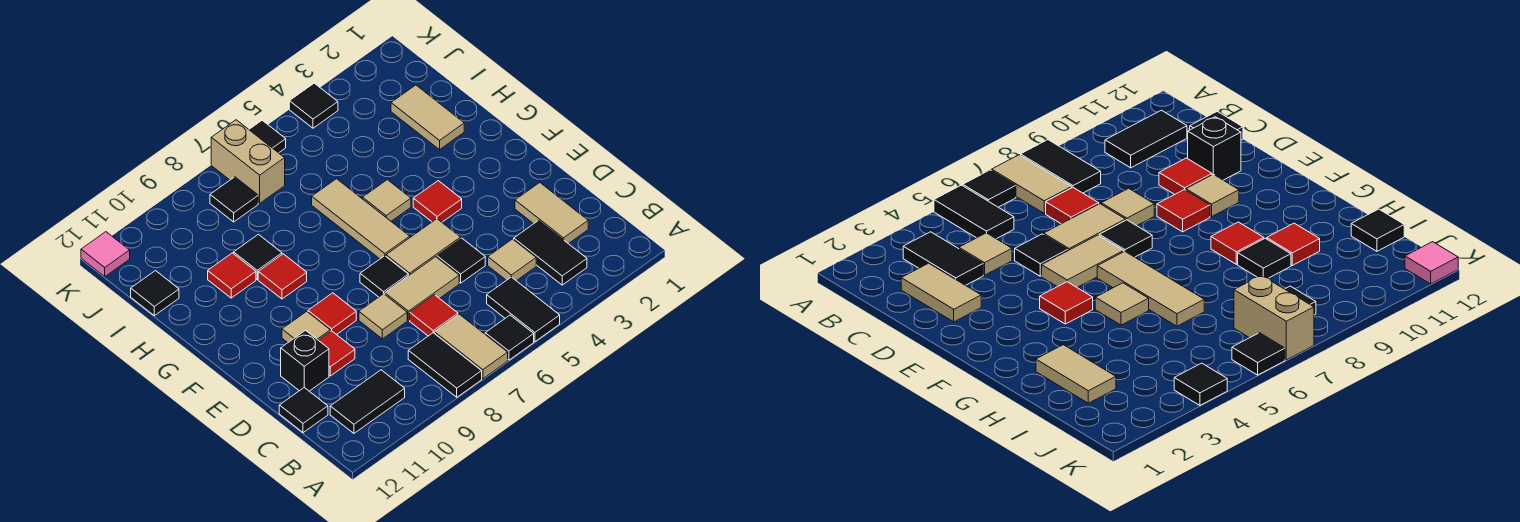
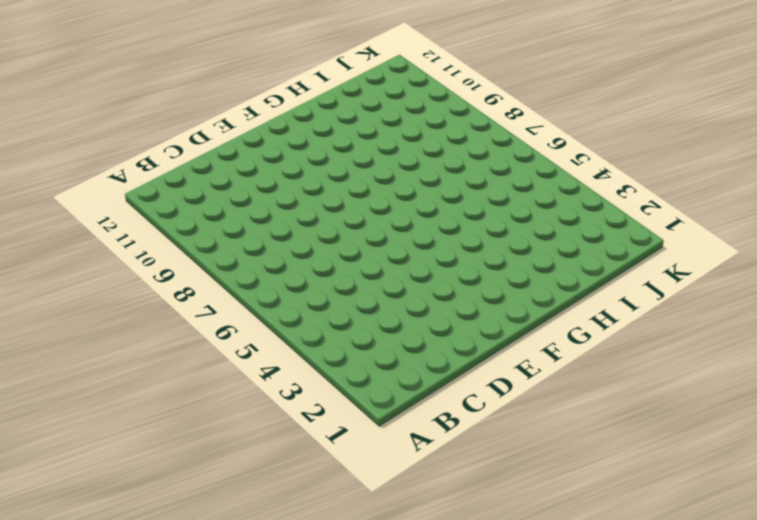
none -> black 1x2 tile [487,277,560,342]
none -> black 1x1 tile [485,315,534,360]
none -> tan 1x2 tile [434,314,508,379]
none -> black 1x2 tile [408,333,482,397]

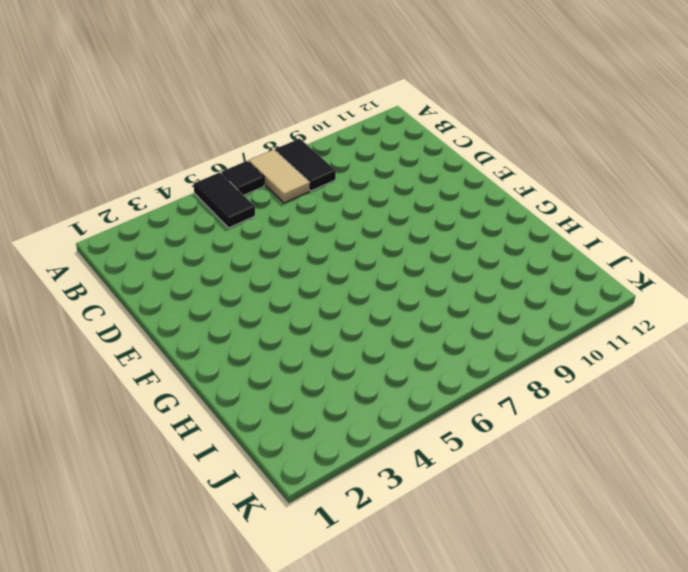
none -> black 1x2 tile [514,221,587,285]
none -> black 1x2 tile [330,370,405,433]
none -> tan 1x2 tile [515,183,588,244]
none -> tan 1x1 tile [488,239,536,281]

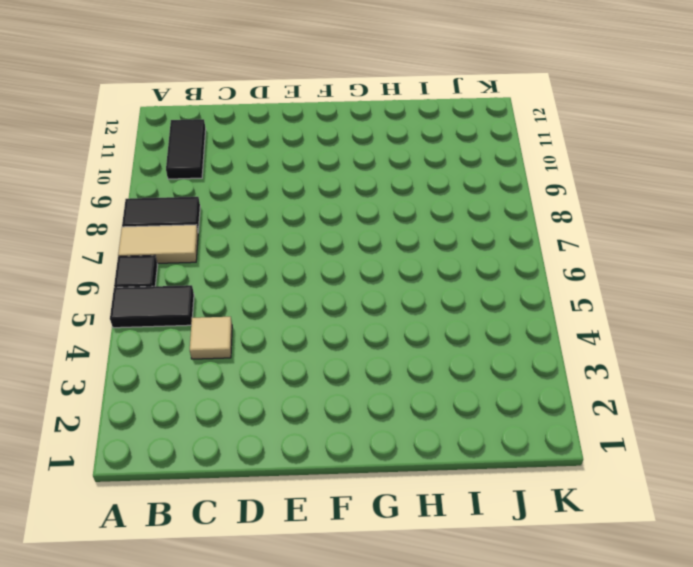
none -> black 1x2 tile [514,221,587,285]
none -> tan 1x2 tile [515,183,588,244]
none -> red 1x1 tile [410,295,458,336]
none -> black 1x1 tile [279,388,328,433]

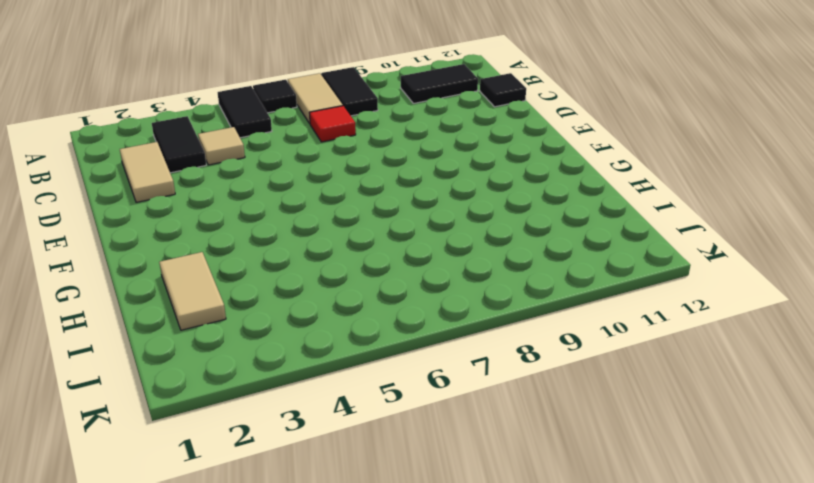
none -> black 1x1 tile [437,238,485,283]
none -> tan 1x2 tile [385,257,459,320]
none -> tan 1x1 tile [359,294,407,339]
none -> red 1x1 tile [319,331,355,376]

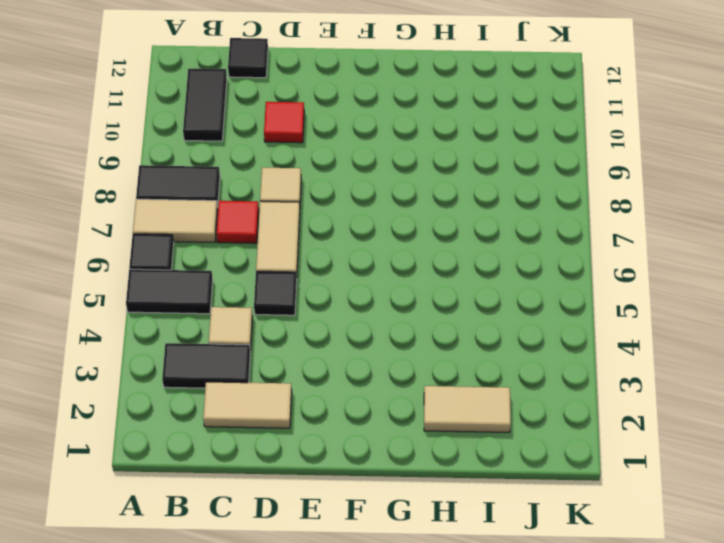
none -> black 1x1 brick [281,330,329,391]
none -> tan 1x2 tile [386,219,461,276]
none -> black 1x1 tile [360,256,408,297]
none -> red 1x1 tile [308,293,356,335]

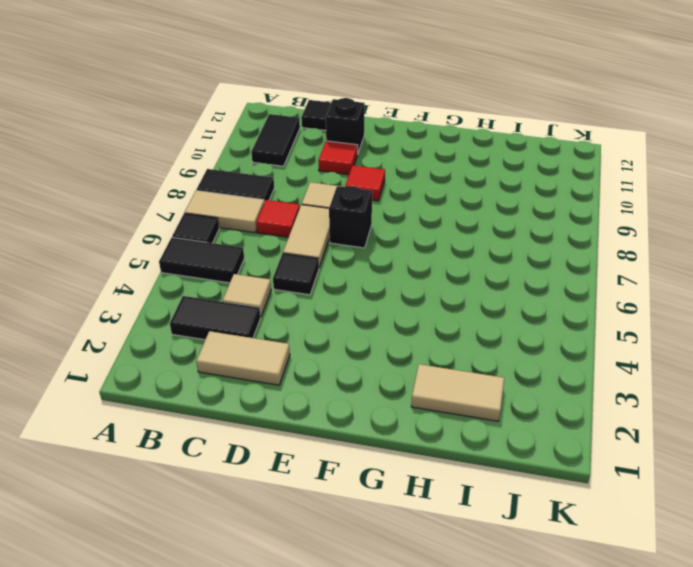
black 1x1 brick [329,186,372,248] -> black 1x1 tile [360,256,408,297]
none -> tan 1x2 tile [386,219,461,276]
none -> tan 1x1 tile [282,311,330,343]
none -> red 1x1 tile [413,181,462,222]
none -> tan 1x3 tile [312,179,410,259]

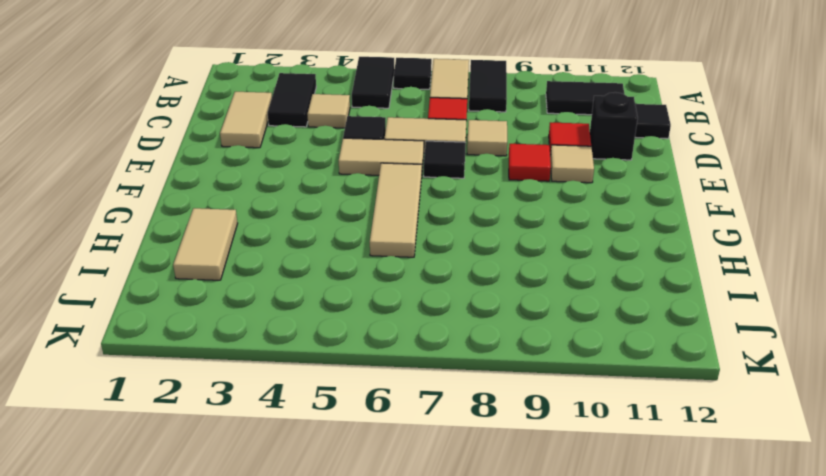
none -> red 1x1 tile [413,181,462,222]
none -> tan 1x1 tile [363,180,411,221]
none -> red 1x1 tile [258,254,307,299]
none -> black 1x1 tile [234,234,282,279]

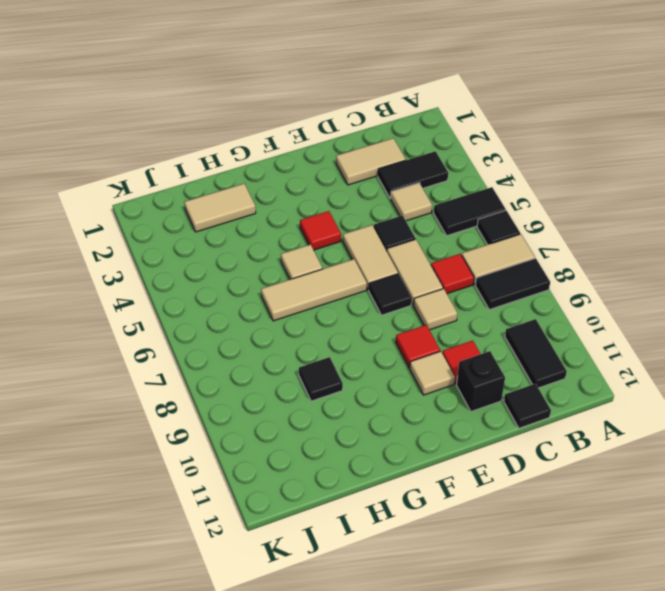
none -> red 1x1 tile [258,254,307,299]
none -> red 1x1 tile [208,253,256,298]
none -> black 1x1 tile [131,271,179,316]
none -> tan 1x2 brick [211,120,285,203]

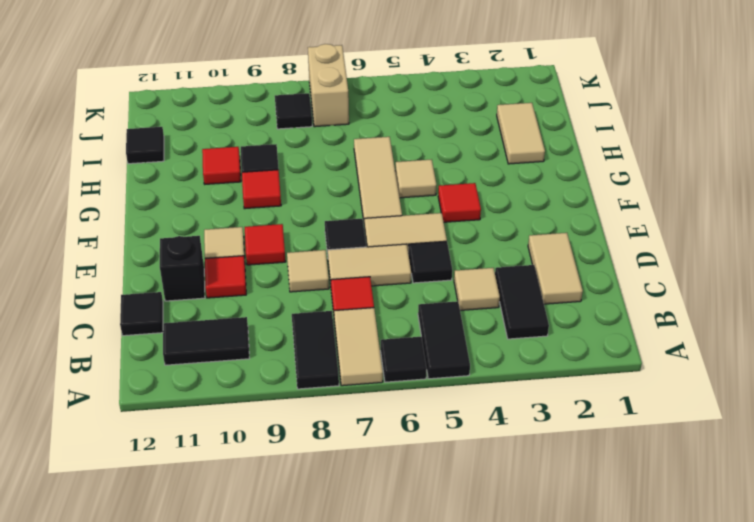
none -> black 1x1 tile [289,83,338,128]
none -> black 1x1 tile [249,120,286,153]
none -> pink 1x1 tile [81,232,130,277]

